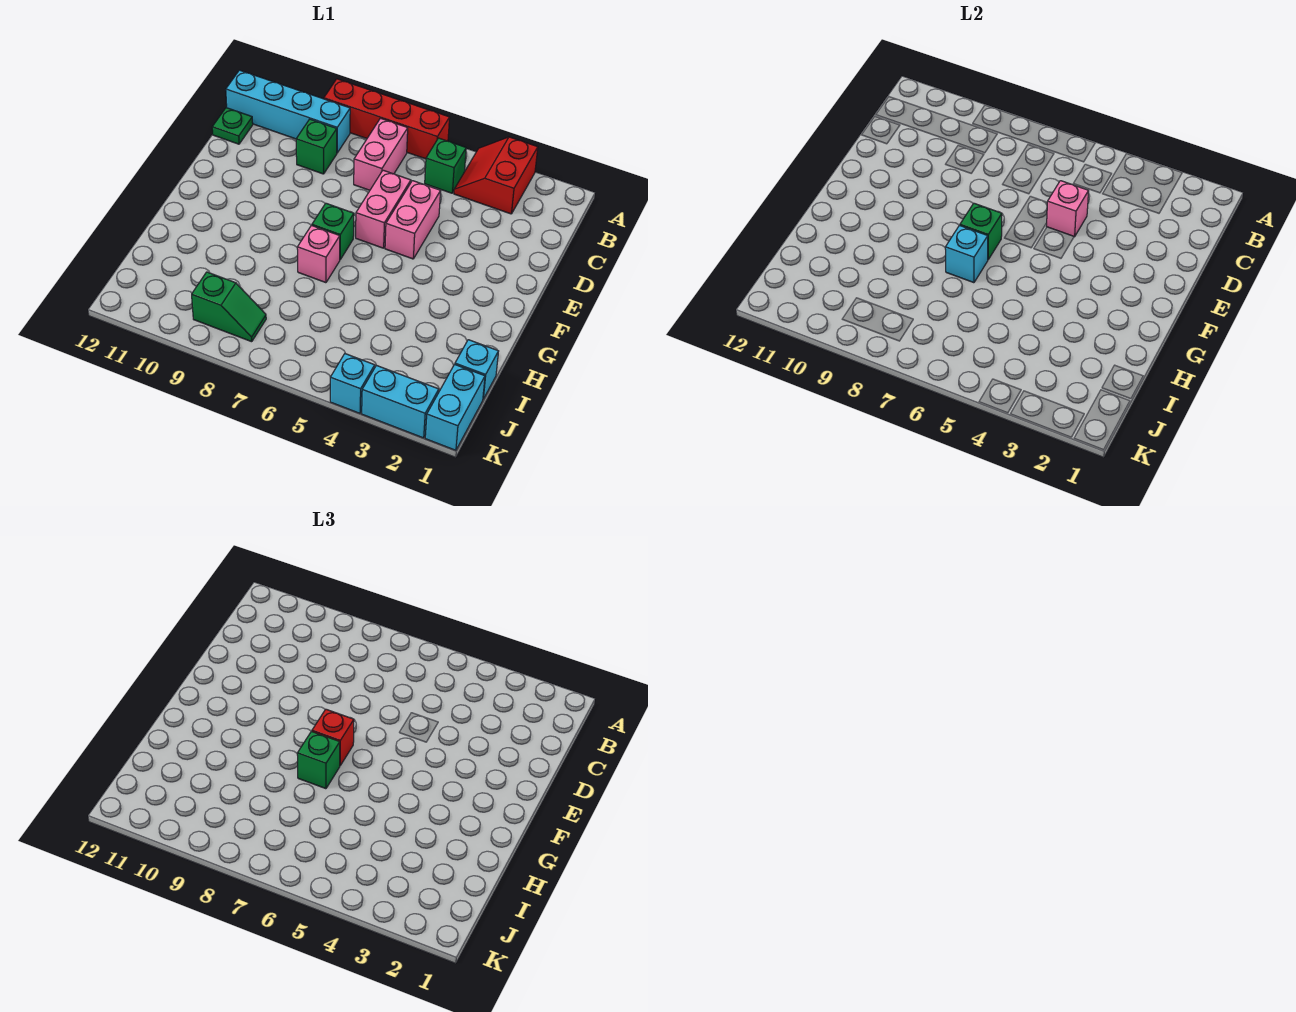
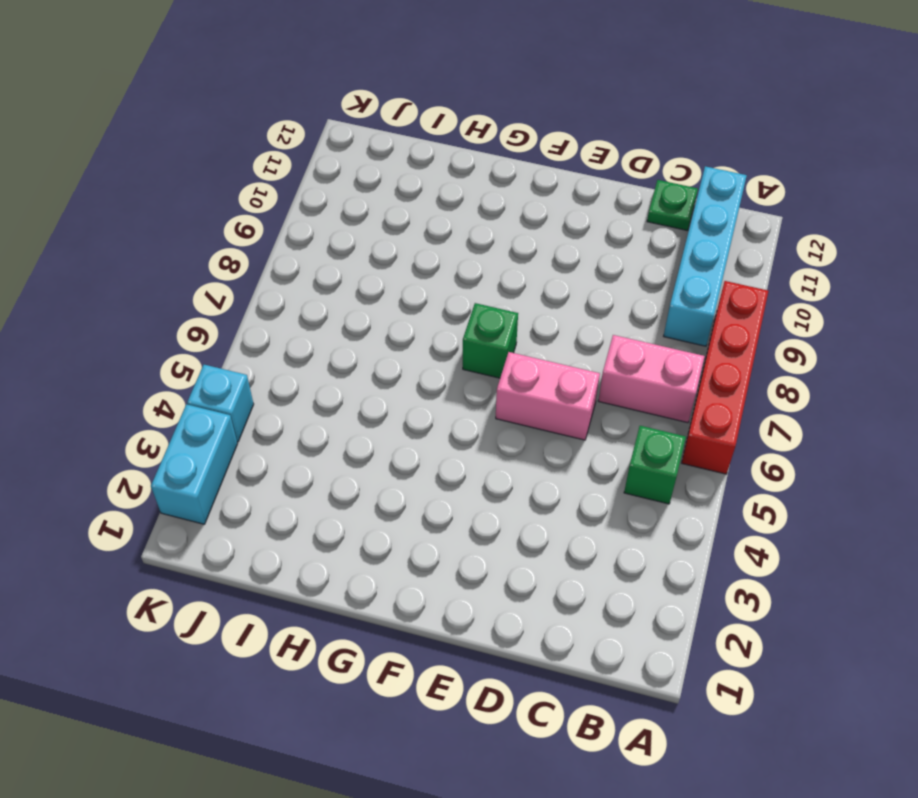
none -> red 2x2 slope [454,137,538,214]
none -> green 1x1 brick [296,119,337,174]
none -> pink 1x2 brick [385,181,441,259]

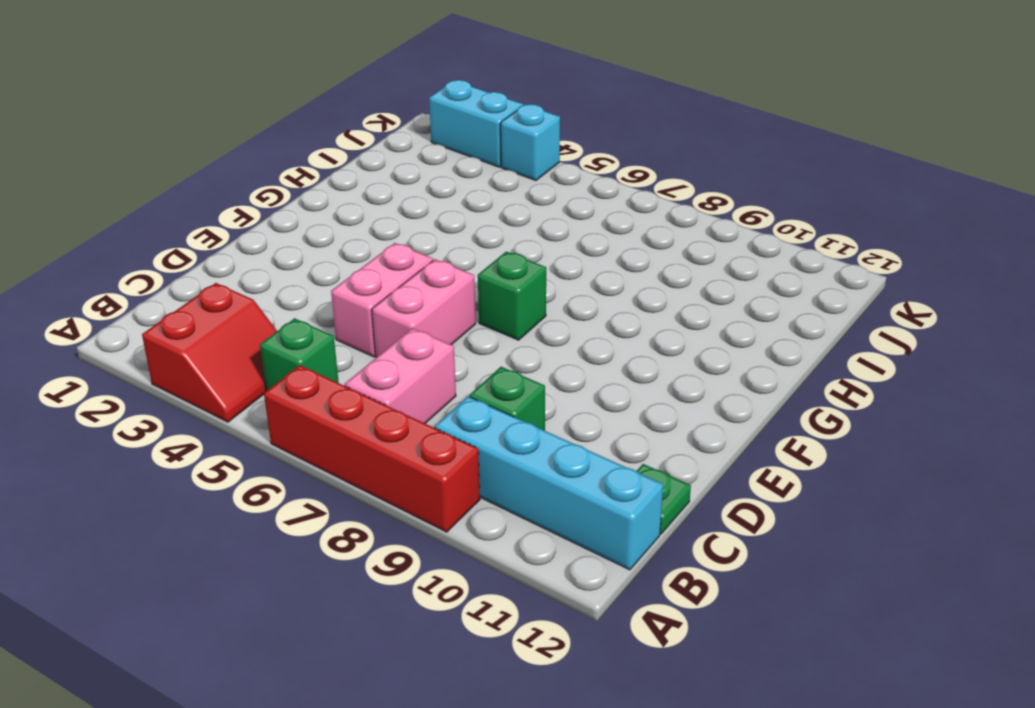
none -> pink 1x1 brick [297,225,340,283]
none -> cyan 1x1 brick [455,340,498,399]
none -> cyan 1x2 brick [425,364,485,450]

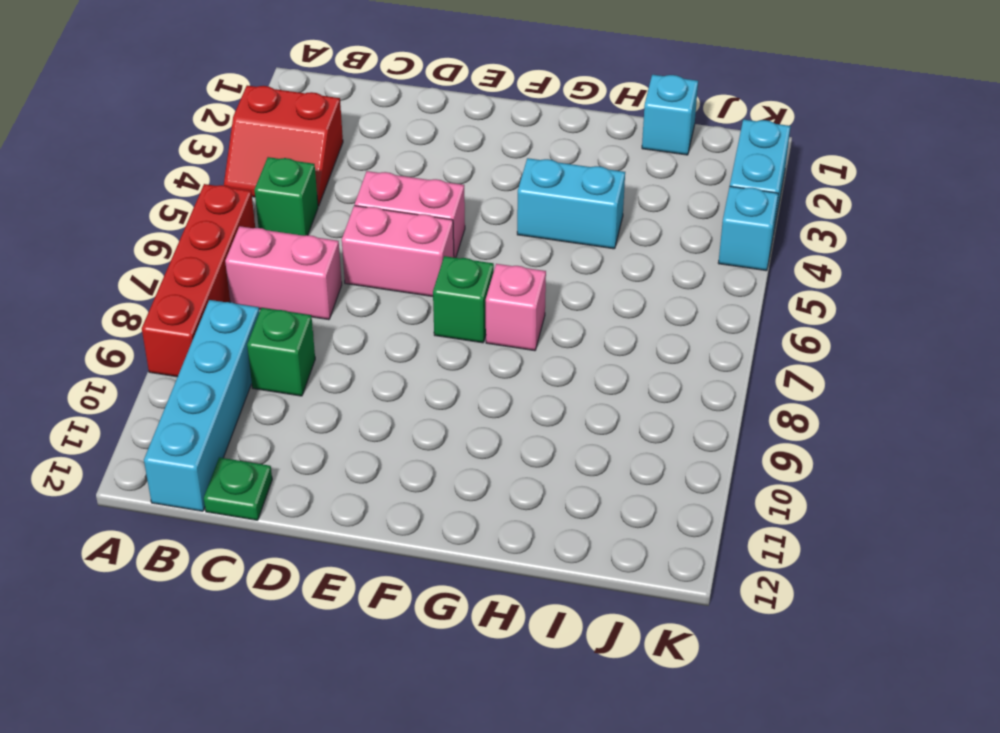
cyan 1x2 brick [517,158,625,249] -> cyan 1x2 brick moved to [425,364,485,450]
none -> green 1x2 slope [192,272,266,342]
none -> pink 1x1 brick [1047,181,1089,237]
none -> green 1x1 brick [960,203,1002,259]

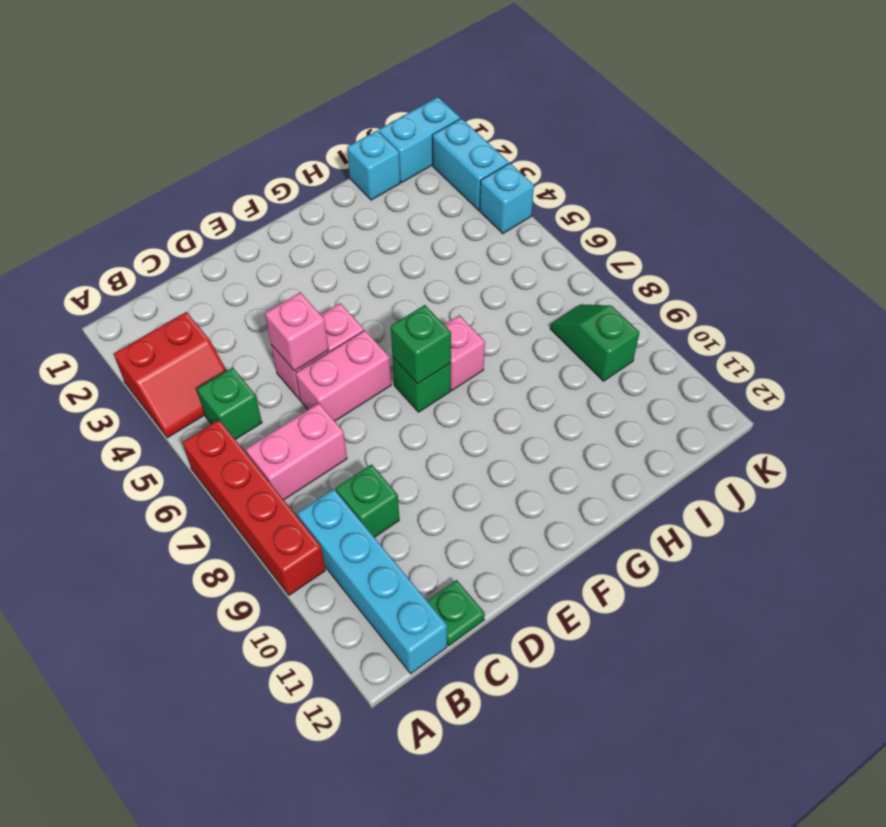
none -> cyan 1x1 brick [945,225,988,283]
none -> red 1x1 brick [312,709,354,765]
none -> green 1x1 brick [297,731,340,789]

